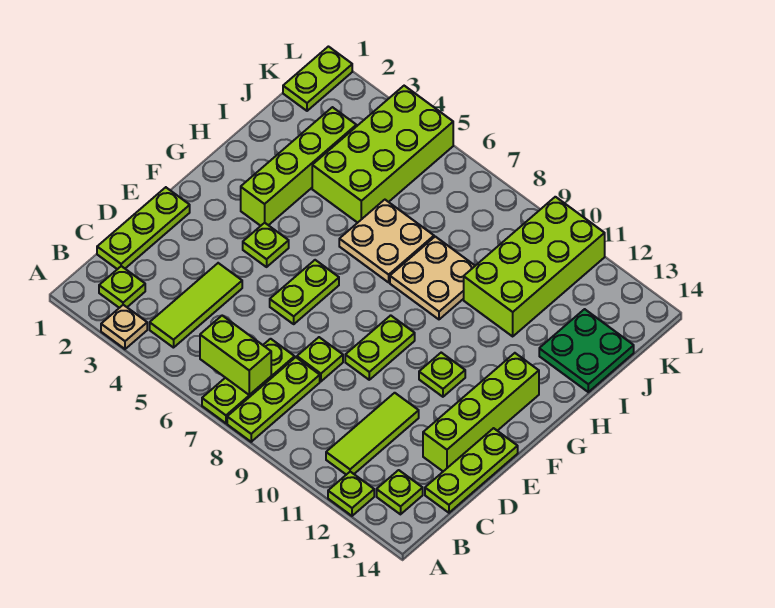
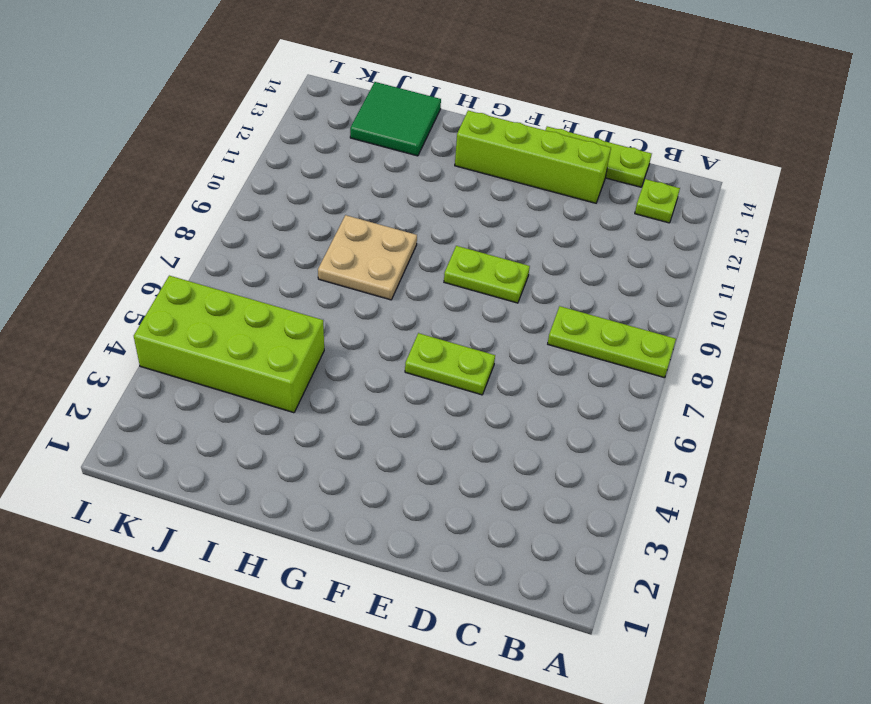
green 2x2 tile [350,82,441,156] -> green 2x2 plate [539,309,634,392]
none -> tan 1x1 plate [101,305,147,349]
none -> lime 1x3 plate [202,339,295,423]
none -> lime 1x1 plate [328,472,374,516]

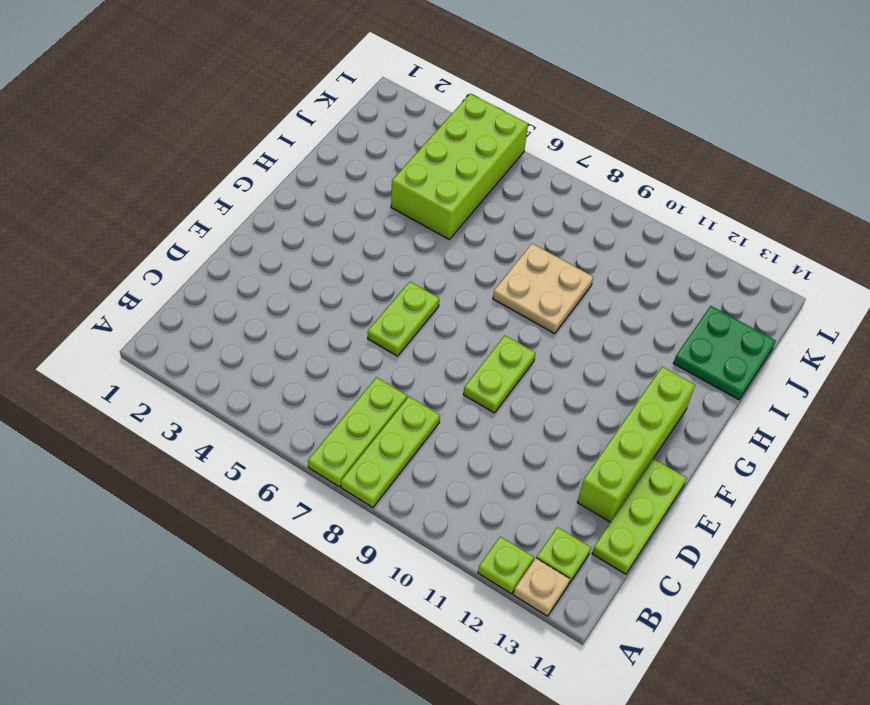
tan 1x1 plate [513,558,570,616] -> tan 1x1 plate moved to [101,305,147,349]
none -> lime 1x1 plate [99,266,145,308]
none -> lime 1x3 tile [150,263,242,348]
none -> lime 1x3 tile [326,393,419,475]

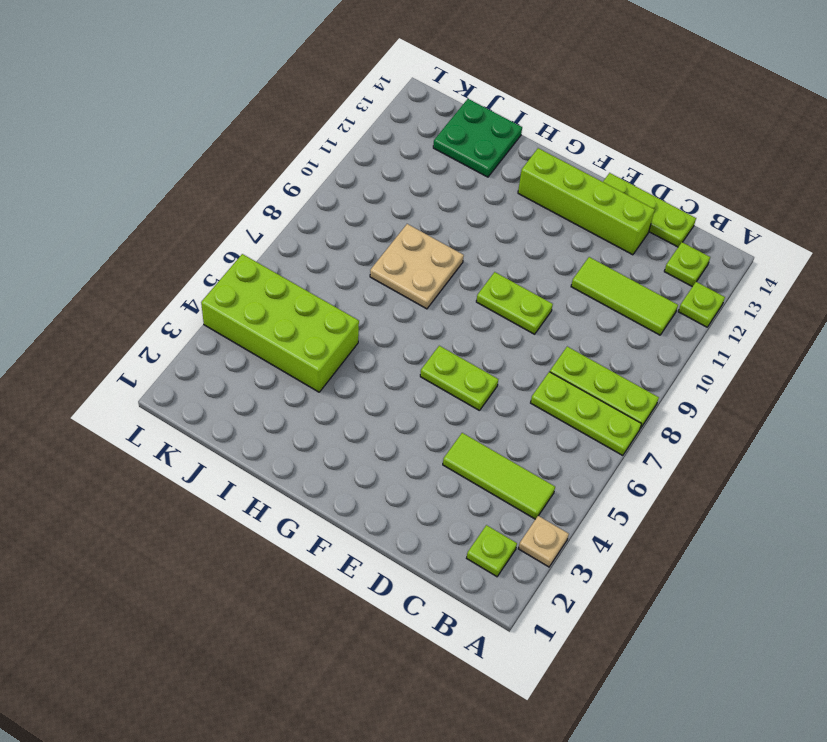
none -> lime 1x3 plate [97,187,190,269]
none -> lime 1x1 plate [297,337,343,381]
none -> lime 1x1 plate [243,223,289,267]

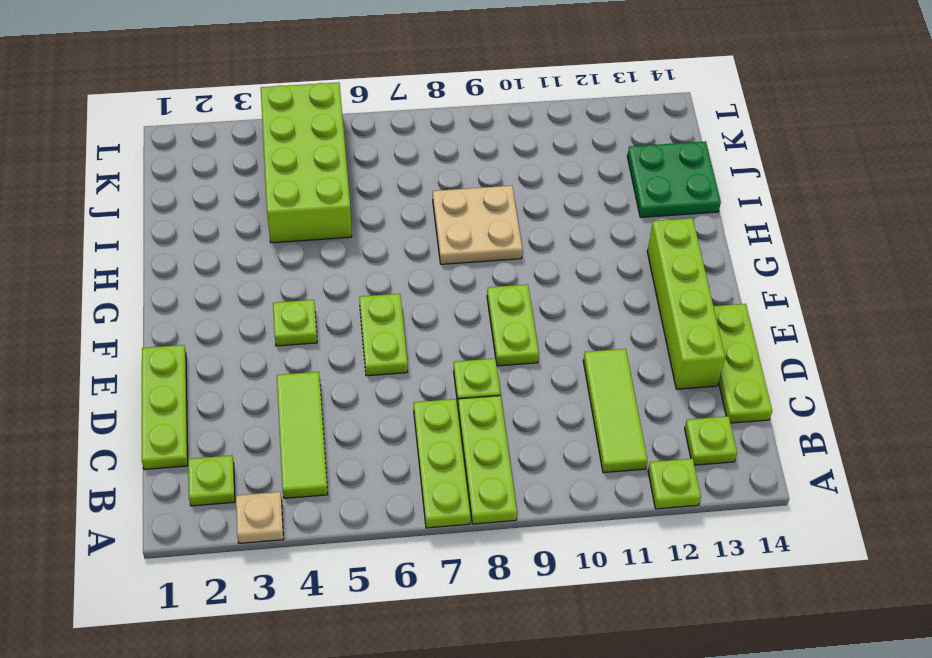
none -> lime 1x1 plate [419,353,465,397]
none -> lime 1x4 brick [241,107,356,226]
none -> tan 2x2 plate [339,200,434,282]

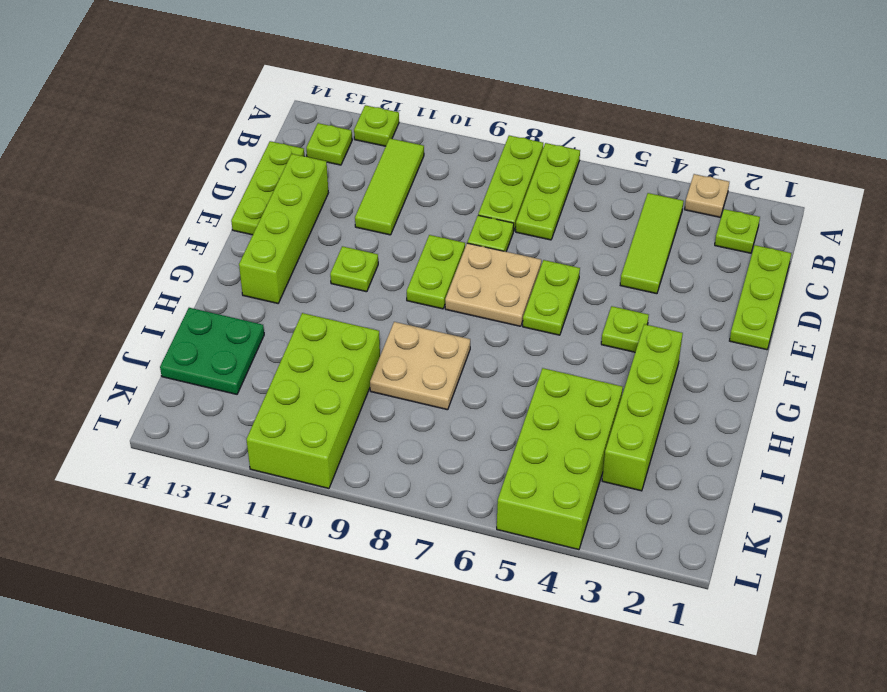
tan 2x2 plate [445,243,541,326] -> tan 2x2 plate moved to [339,200,434,282]
none -> lime 1x2 plate [283,47,352,111]
none -> lime 1x2 brick [200,316,271,395]

